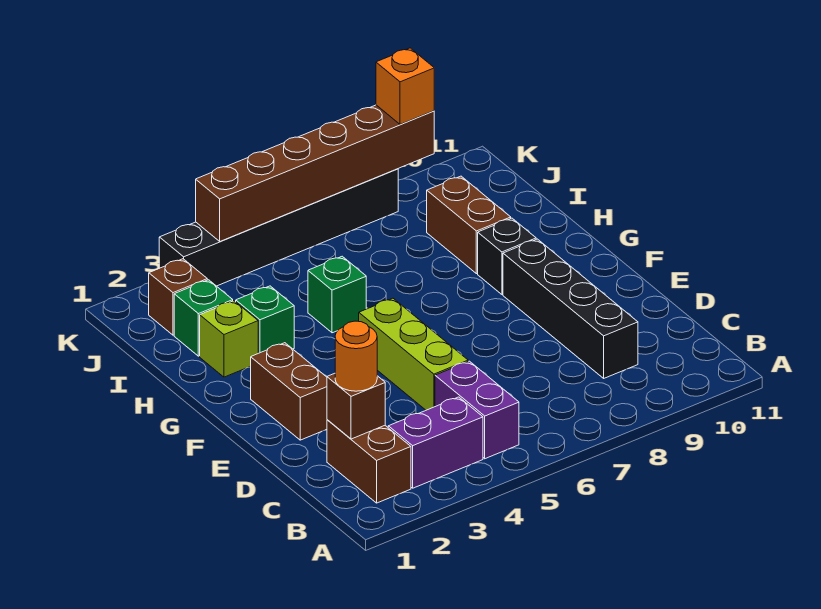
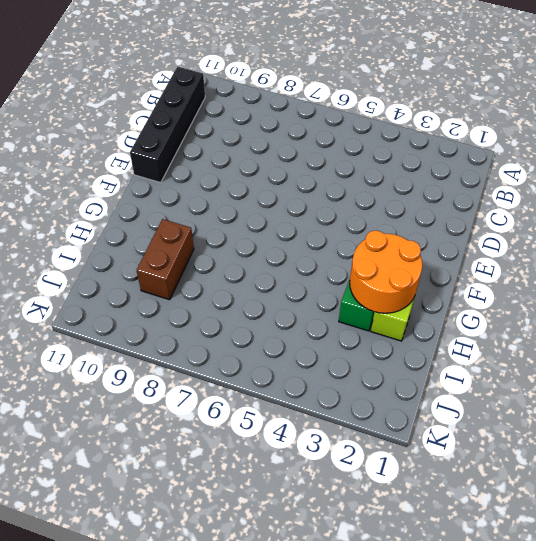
black 1x4 brick [130,67,205,183] -> black 1x4 brick moved to [503,239,638,378]
orange 2x2 round brick [350,231,422,313] -> none
none -> brown 1x2 brick [327,420,411,503]
none -> purple 1x2 brick [388,397,483,488]
none -> purple 1x2 brick [435,361,519,459]

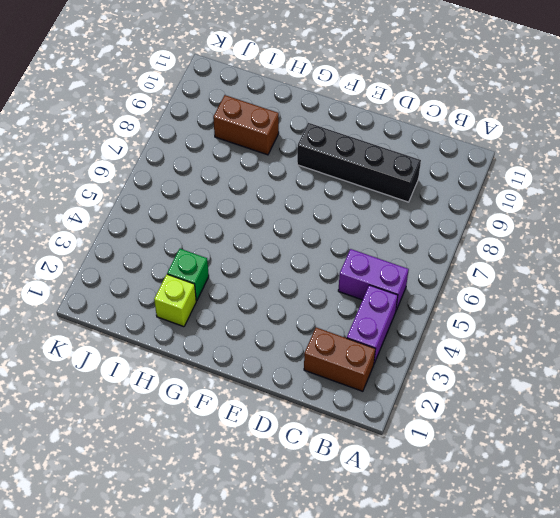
none -> lime 1x3 brick [359,298,468,410]
none -> brown 1x2 brick [251,343,327,440]
none -> black 1x1 brick [478,218,536,295]

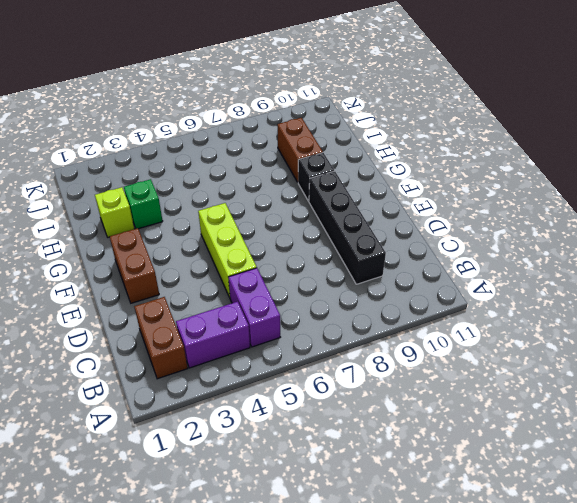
none -> green 1x1 brick [308,256,366,333]
none -> green 1x1 brick [174,280,233,356]
none -> brown 1x1 brick [149,259,207,335]

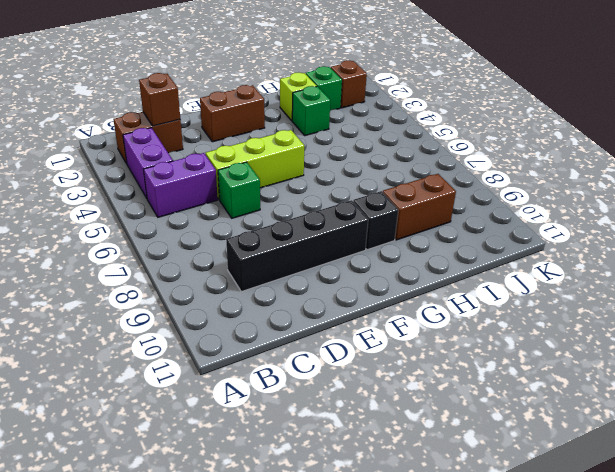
green 1x1 brick [218,162,260,218] -> green 1x1 brick moved to [308,256,366,333]
none -> black 1x6 brick [159,169,398,286]
none -> brown 1x6 brick [196,105,434,241]
none -> orange 1x1 round brick [335,321,377,391]

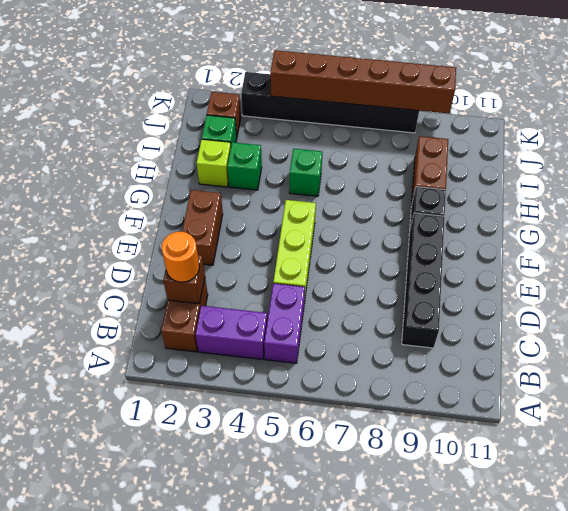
none -> orange 1x1 brick [376,48,434,124]

